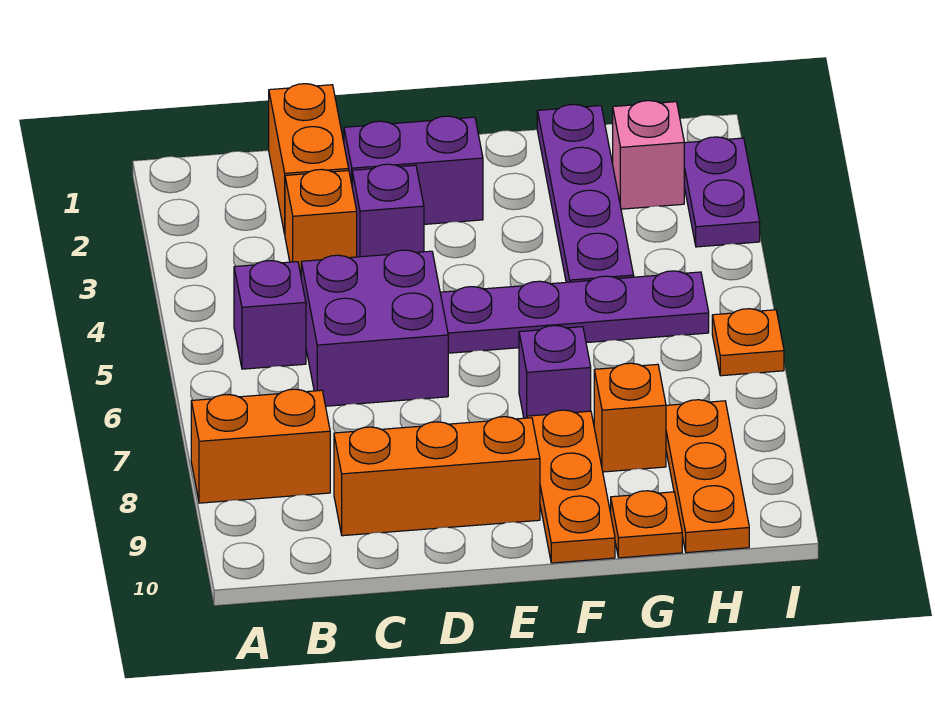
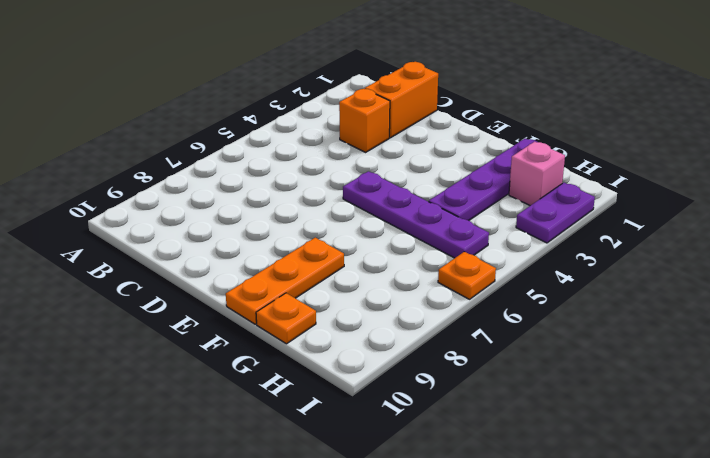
none -> orange 1x2 brick [191,389,330,503]
none -> purple 1x1 brick [234,261,306,369]
none -> purple 2x2 brick [301,250,448,406]

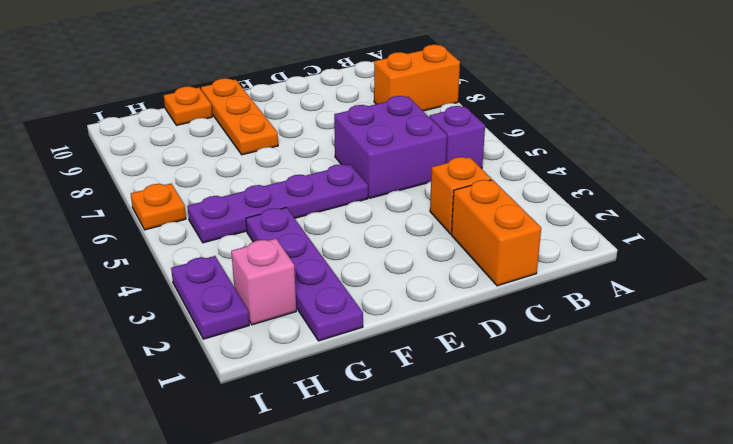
none -> orange 1x3 brick [334,417,540,536]
none -> purple 1x2 brick [344,116,483,224]
none -> purple 1x1 brick [352,164,424,257]

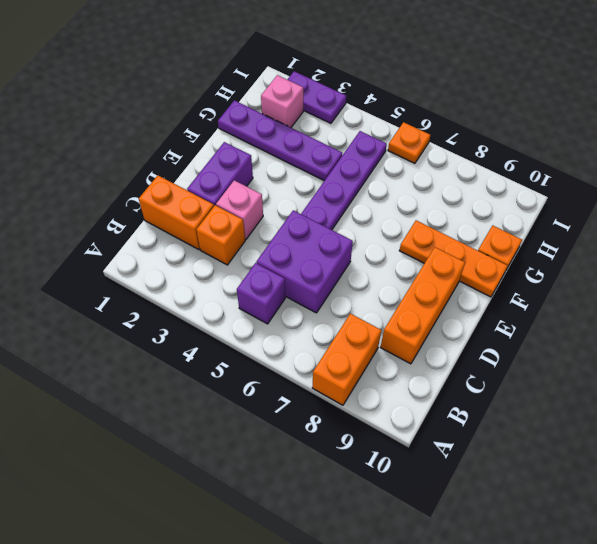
pink 1x1 brick [216,180,263,239] -> purple 1x1 brick [352,164,424,257]
none -> purple 1x1 brick [519,326,591,418]
none -> orange 1x1 brick [594,363,666,472]
none -> orange 1x3 plate [666,400,749,553]

